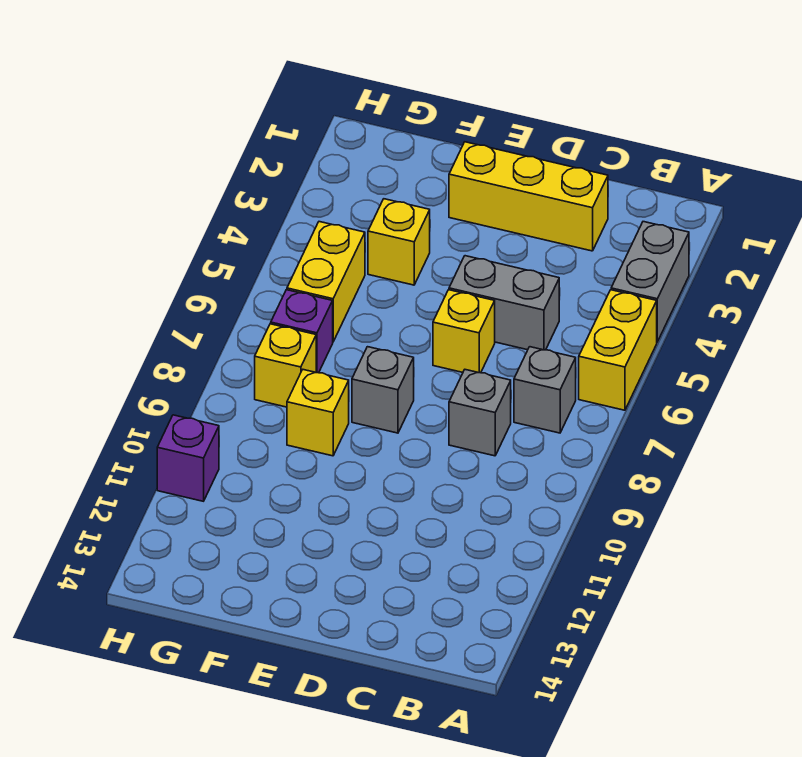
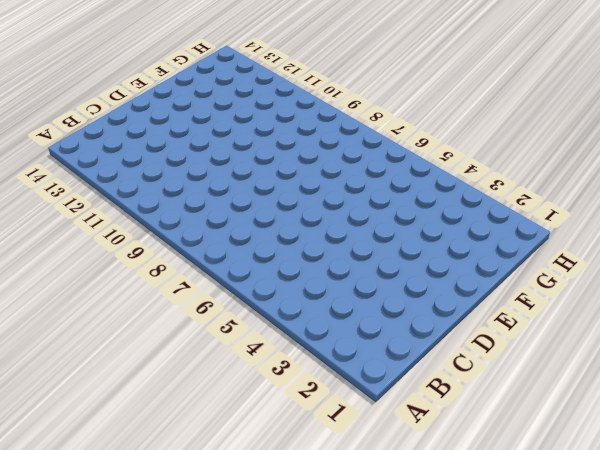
none -> grey 1x2 brick [611,222,689,342]
none -> yellow 1x2 brick [579,290,657,410]
none -> grey 1x1 brick [514,347,576,433]

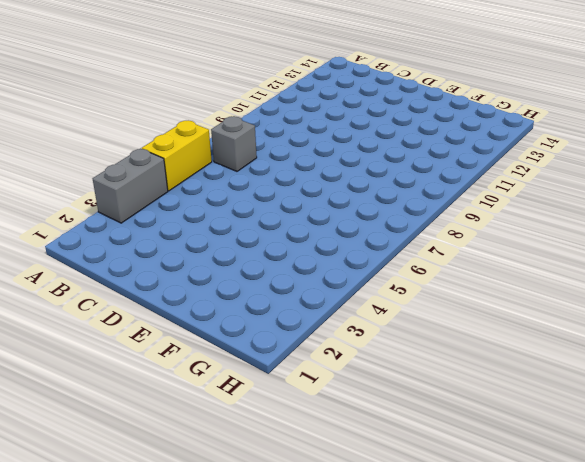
none -> yellow 1x3 brick [449,142,608,251]
none -> grey 1x2 brick [449,256,559,350]
none -> grey 1x1 brick [449,370,511,456]

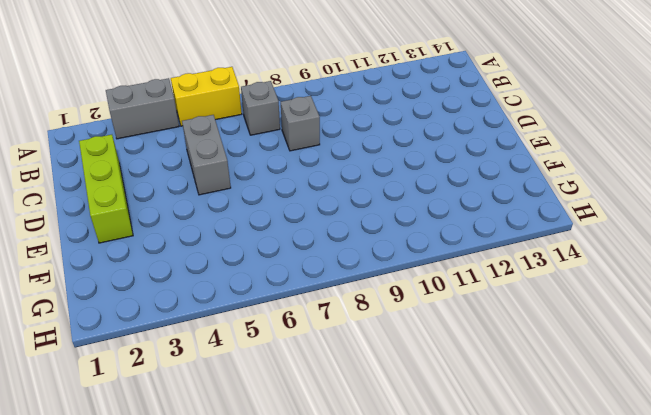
lime 1x3 brick [79,135,133,243] -> yellow 1x3 brick [449,142,608,251]
none -> yellow 1x1 brick [433,290,495,373]
none -> grey 1x1 brick [352,347,414,433]
none -> yellow 1x1 brick [368,199,430,285]

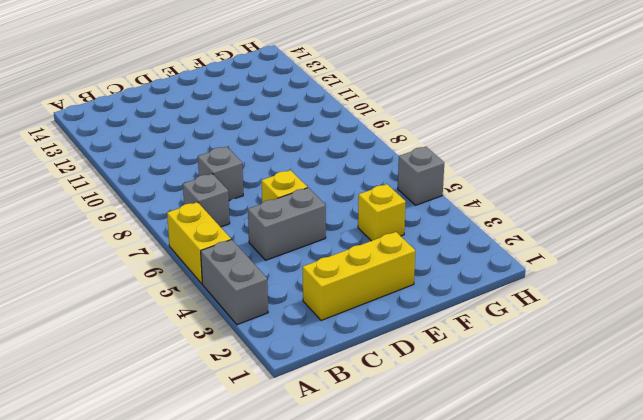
grey 1x1 brick [398,147,444,205] -> grey 1x1 brick moved to [352,347,414,433]
none -> yellow 1x1 brick [287,370,349,456]
none -> yellow 1x2 brick [287,222,365,341]
none -> purple 1x1 brick [271,290,333,373]

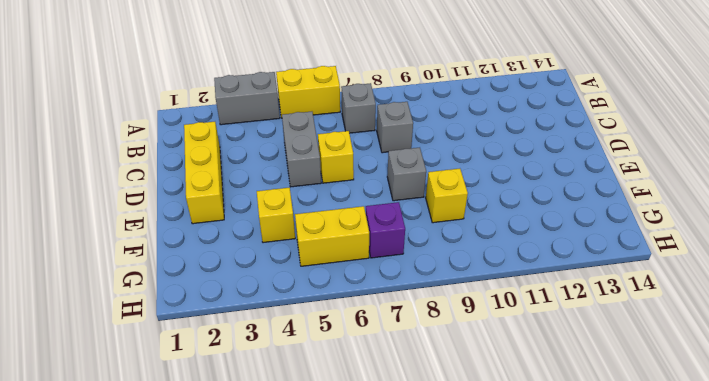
none -> yellow 1x1 brick [255,324,316,407]
none -> purple 1x1 brick [157,415,219,501]

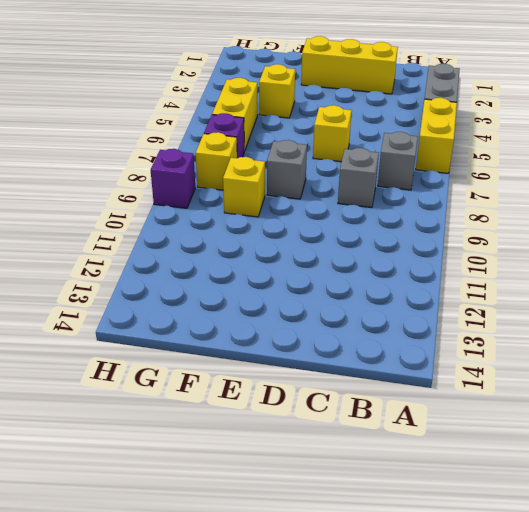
purple 1x1 brick [151,149,195,208] -> purple 1x1 brick moved to [157,415,219,501]
none -> grey 1x2 brick [449,256,559,350]

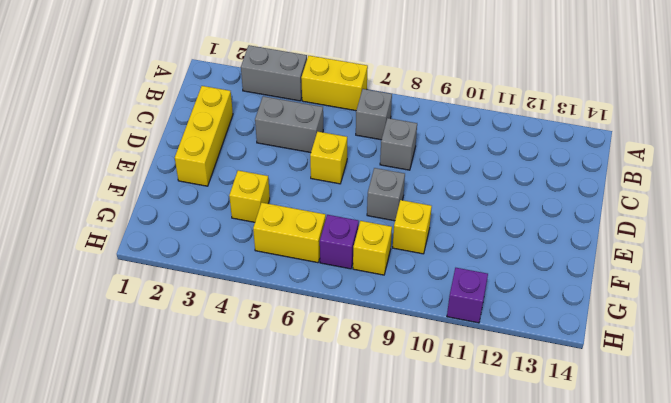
grey 1x2 brick [255,96,323,153] -> grey 1x2 brick turned to [449,256,559,350]

